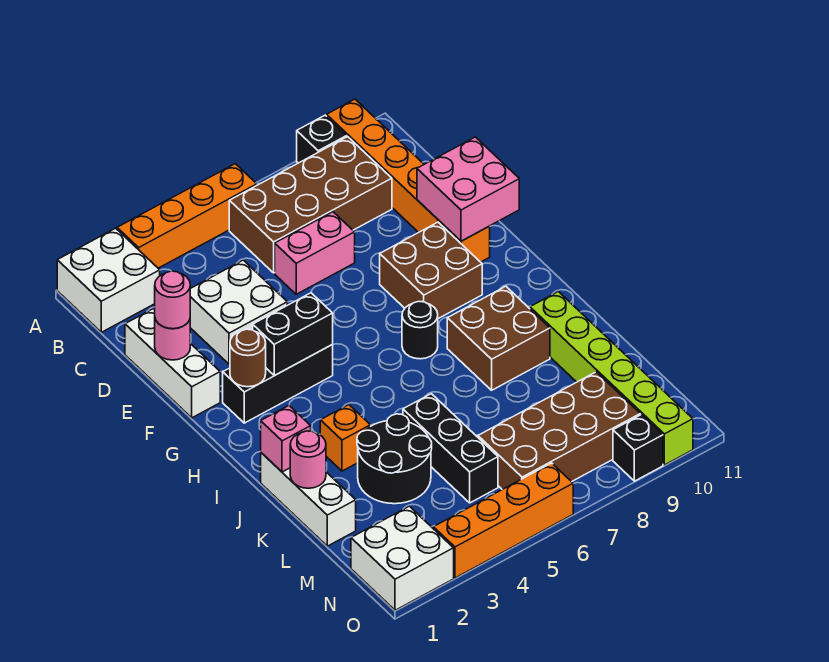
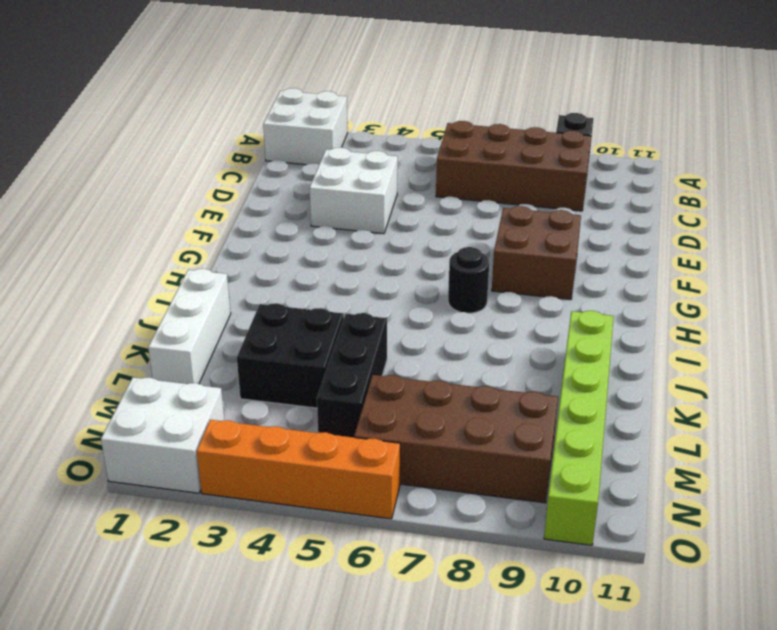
black 2x2 brick [237,303,344,408] -> black 2x2 round brick [357,414,432,504]
none -> orange 1x4 brick [117,164,257,268]
none -> orange 1x6 brick [327,99,490,262]
none -> white 1x3 brick [125,309,220,418]

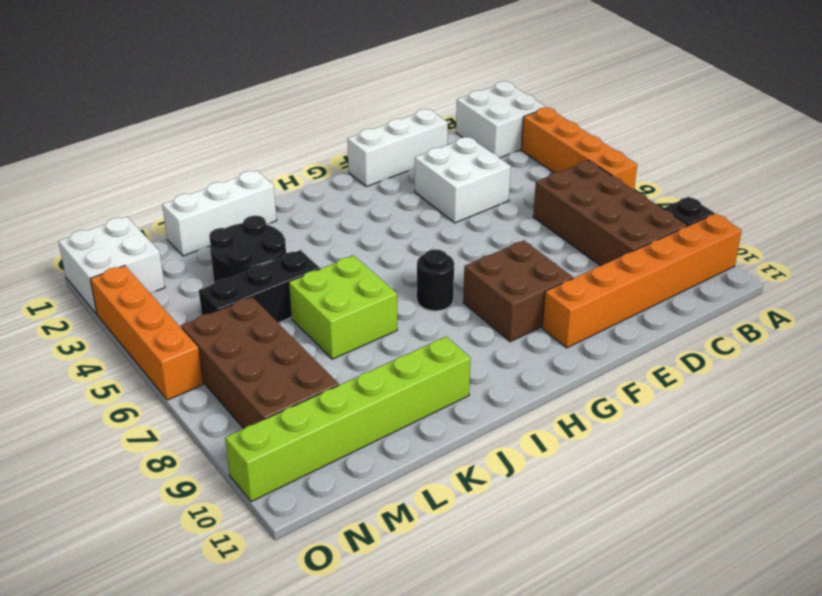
lime 2x2 brick [289,256,397,359] -> none
none -> pink 1x2 brick [275,212,355,294]
none -> black 1x3 brick [223,344,333,423]
none -> brown 2x2 brick [447,286,550,390]

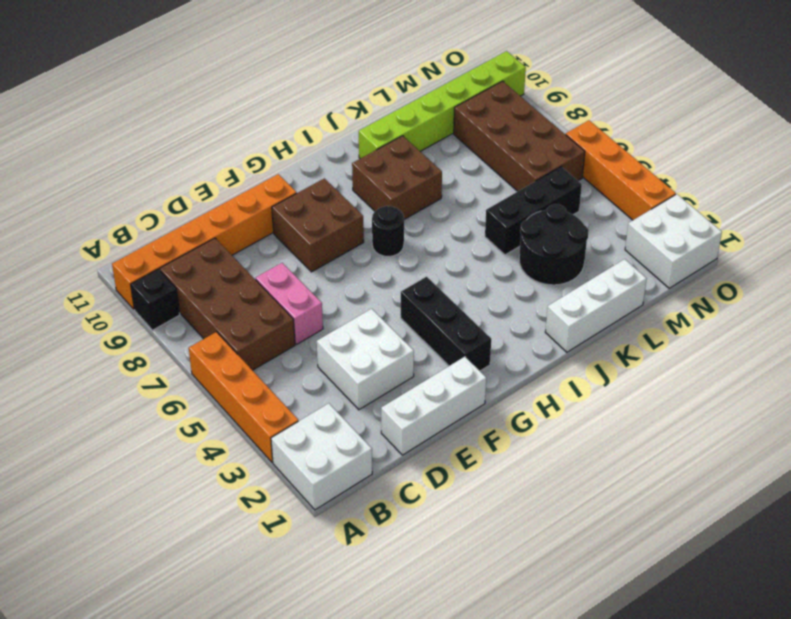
none -> orange 1x1 brick [320,405,370,471]
none -> black 1x1 brick [613,415,663,481]
none -> pink 1x1 round brick [155,319,190,360]

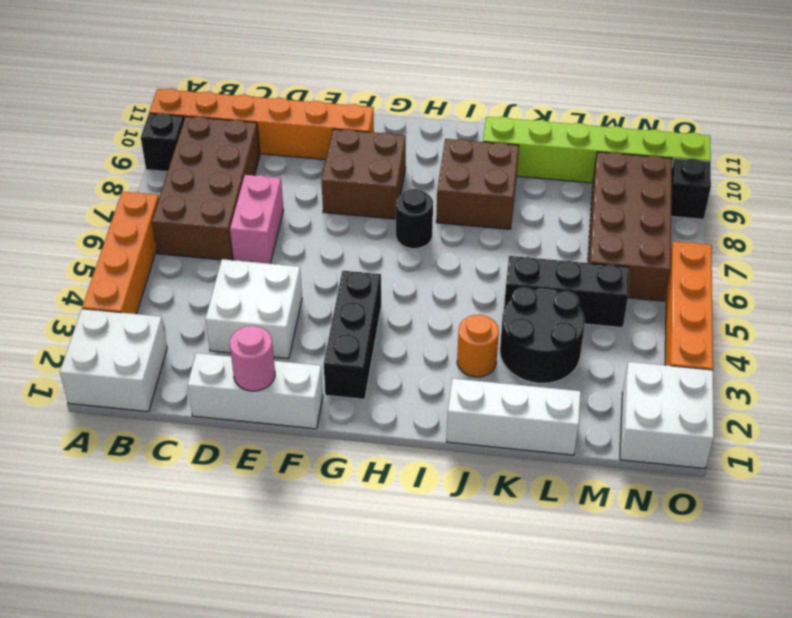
orange 1x1 round brick [457,315,499,377] -> orange 1x1 brick [320,405,370,471]
none -> pink 2x2 brick [417,137,519,241]
none -> brown 1x1 round brick [230,329,266,387]
none -> black 1x2 brick [253,293,333,376]

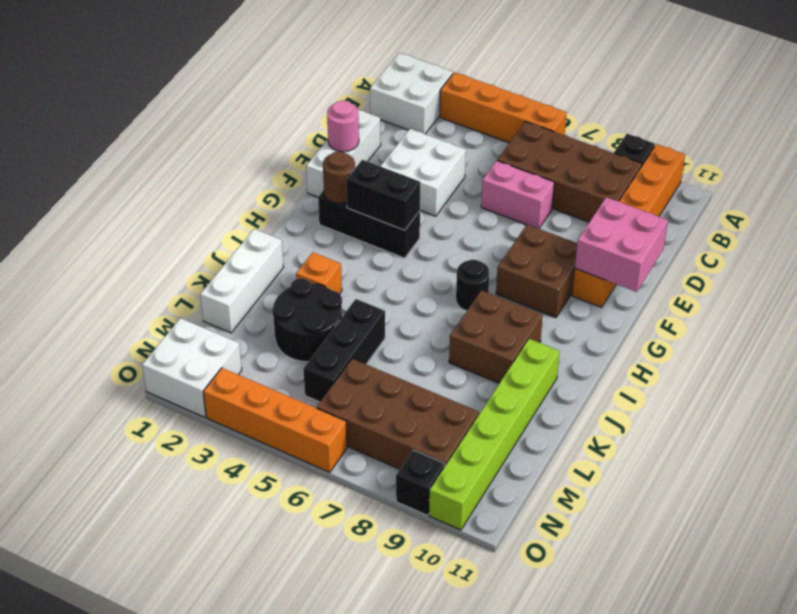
none -> pink 1x1 brick [261,406,311,472]
none -> pink 1x1 round brick [290,431,326,488]
none -> pink 1x1 round brick [155,271,190,329]

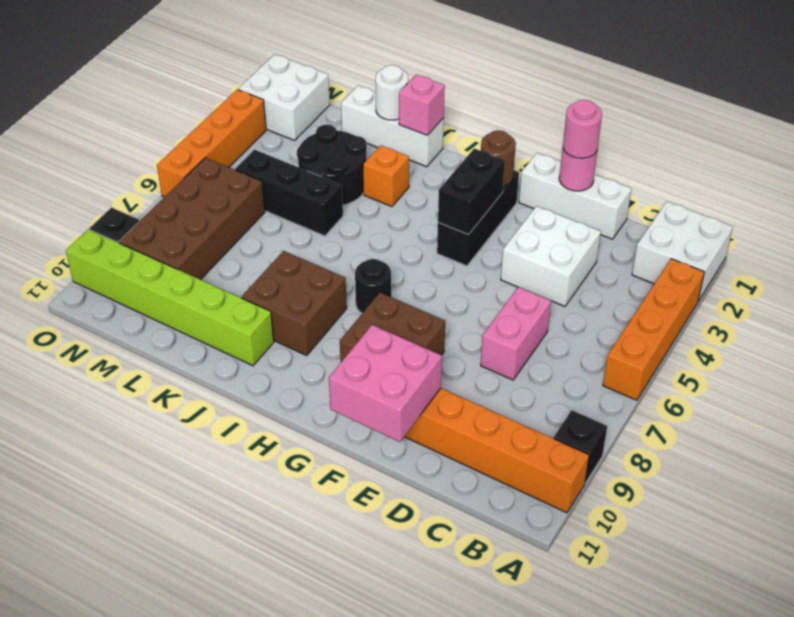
white 1x1 round brick [375,65,408,120] -> pink 1x1 round brick [290,431,326,488]
none -> brown 2x4 brick [229,137,392,273]

